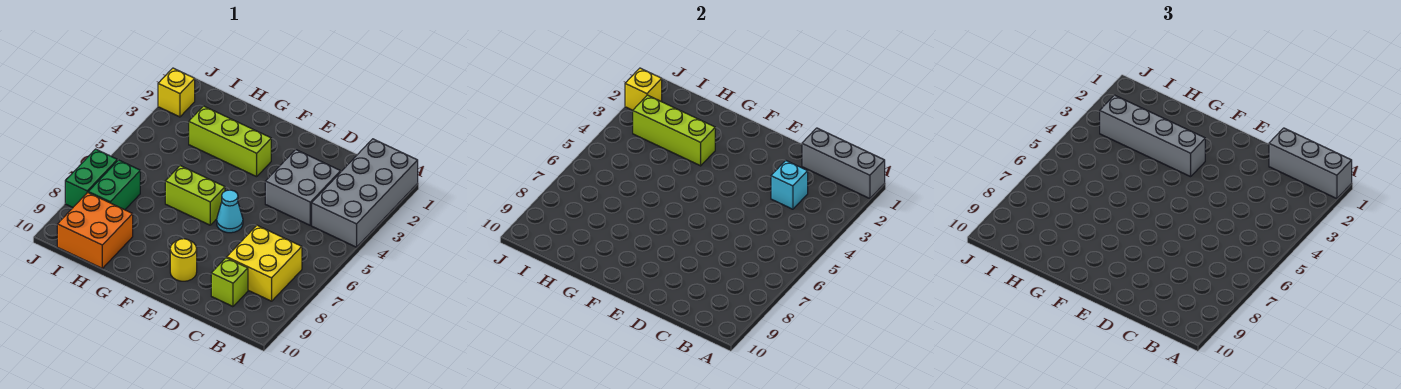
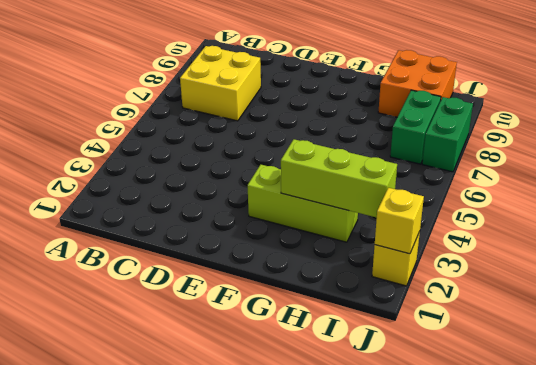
none -> grey 2x4 brick [312,139,418,247]
none -> grey 2x2 brick [265,150,341,225]
none -> lime 1x1 brick [211,258,248,307]

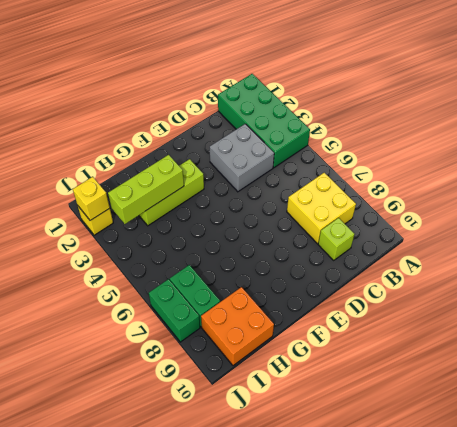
green 2x4 brick [218,74,310,168] -> grey 2x4 brick [312,139,418,247]
none -> cyan 1x1 cone [217,190,243,233]
none -> yellow 1x1 round brick [170,239,197,281]
none -> lime 1x2 brick [165,166,225,225]

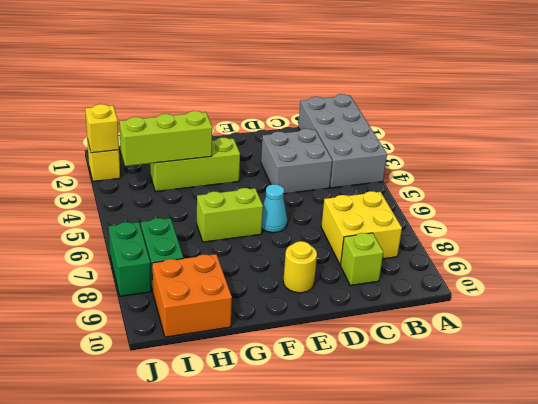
none -> grey 1x3 brick [802,128,885,199]
none -> cyan 1x1 brick [771,160,808,209]
none -> grey 1x3 brick [1269,128,1352,199]

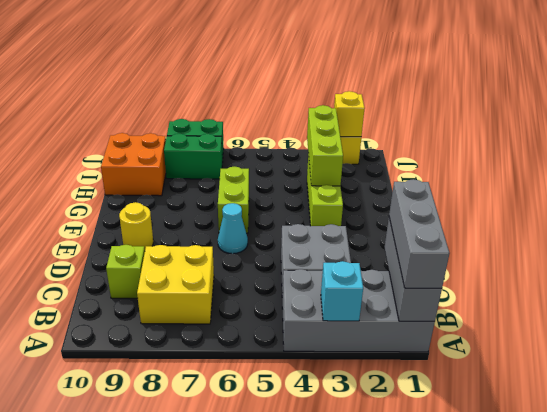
cyan 1x1 brick [321,261,363,321] -> cyan 1x1 brick moved to [771,160,808,209]
none -> grey 1x4 brick [1100,95,1205,177]

